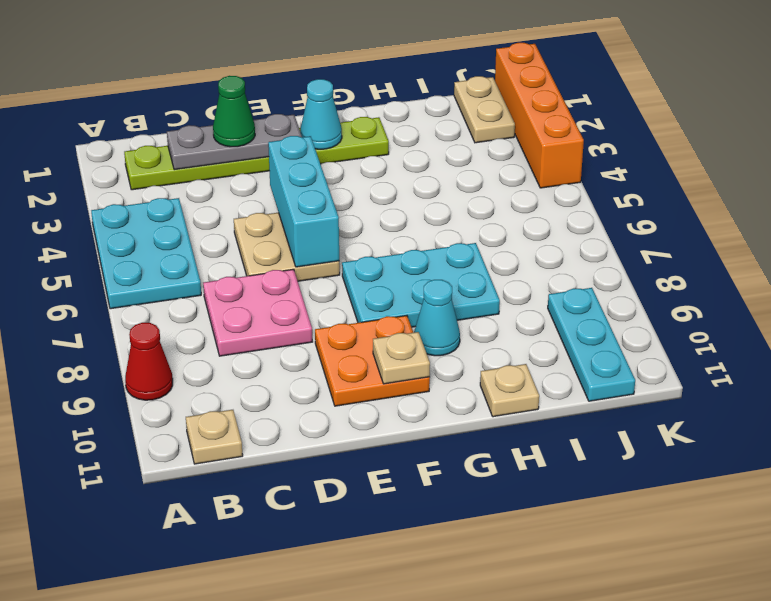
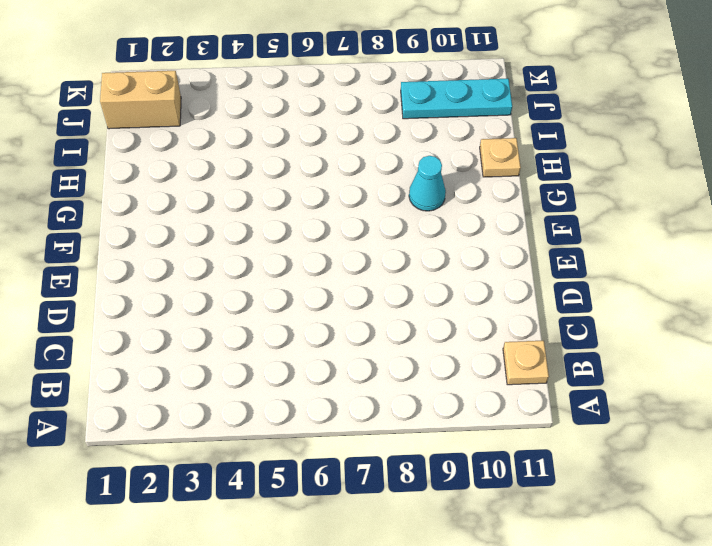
tan 1x2 brick [100,71,181,129] -> tan 1x2 plate [454,76,515,143]
none -> cyan 2x3 plate [91,198,201,309]
none -> red 1x1 cone [125,323,173,400]
none -> lime 1x6 plate [124,117,389,190]

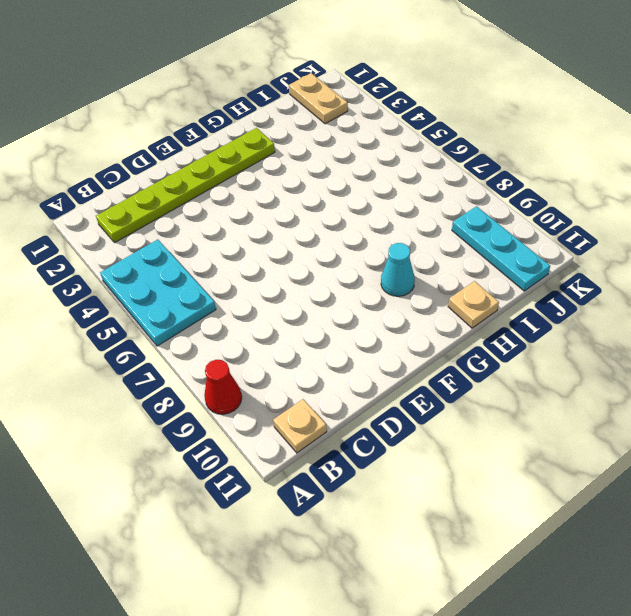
none -> pink 2x2 plate [203,269,313,356]
none -> tan 2x2 plate [234,213,340,281]
none -> orange 2x2 plate [315,316,430,406]

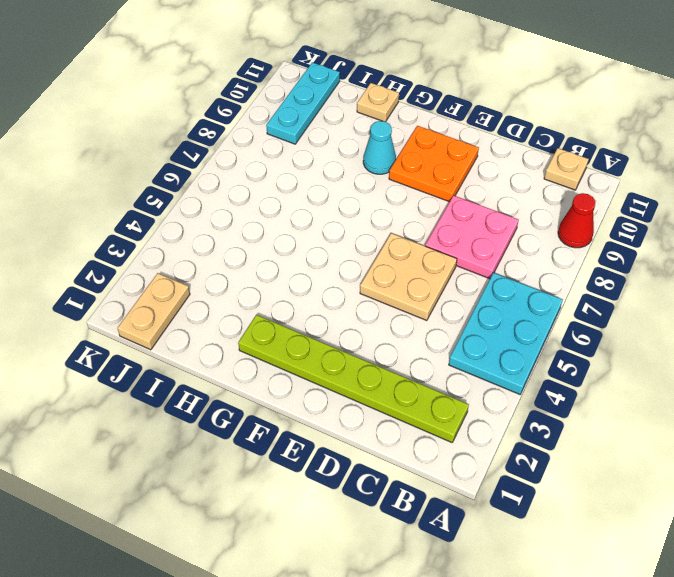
none -> cyan 2x3 plate [342,243,500,327]
none -> orange 1x4 brick [495,43,584,188]
none -> grey 1x3 plate [167,114,302,170]

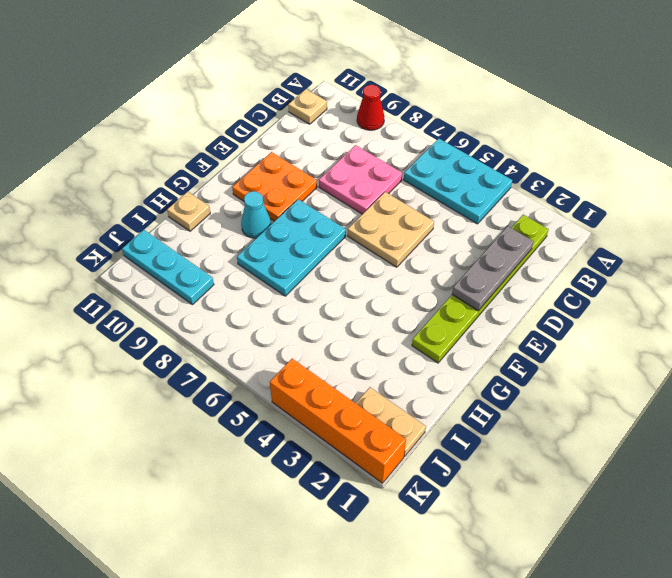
none -> cyan 1x3 brick [268,136,339,267]
none -> cyan 1x1 cone [300,79,342,149]
none -> tan 1x1 plate [373,332,430,384]

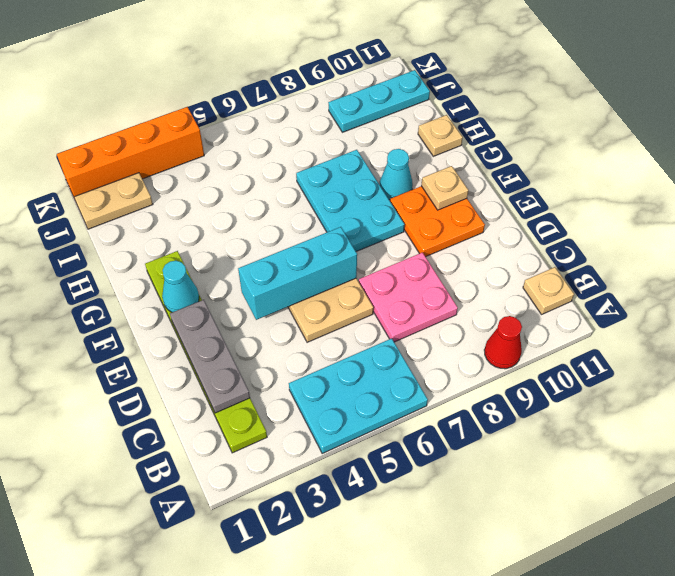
none -> green 1x1 cone [213,76,255,147]

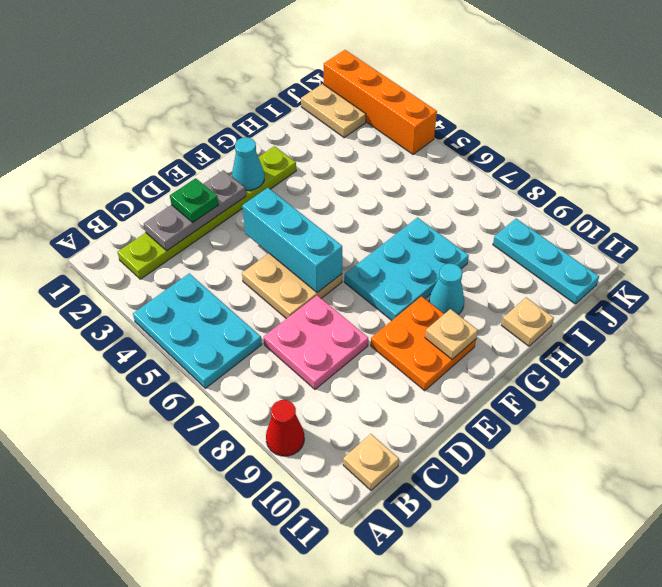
green 1x1 plate [170,178,218,222] -> green 1x1 cone [213,76,255,147]

